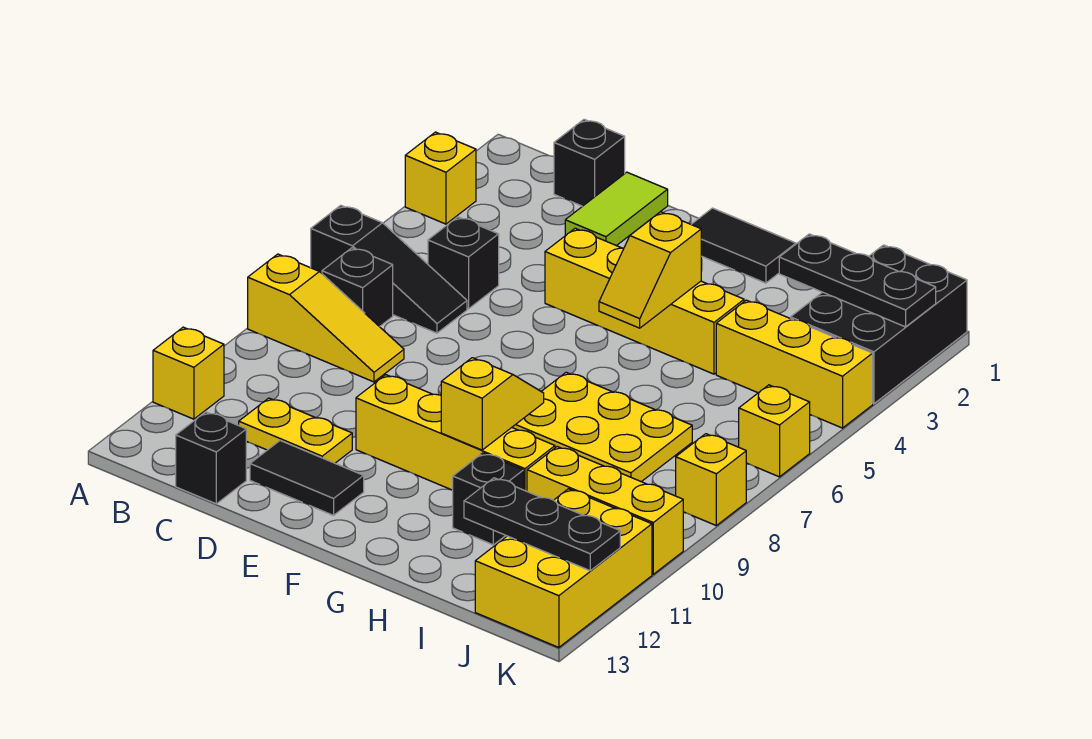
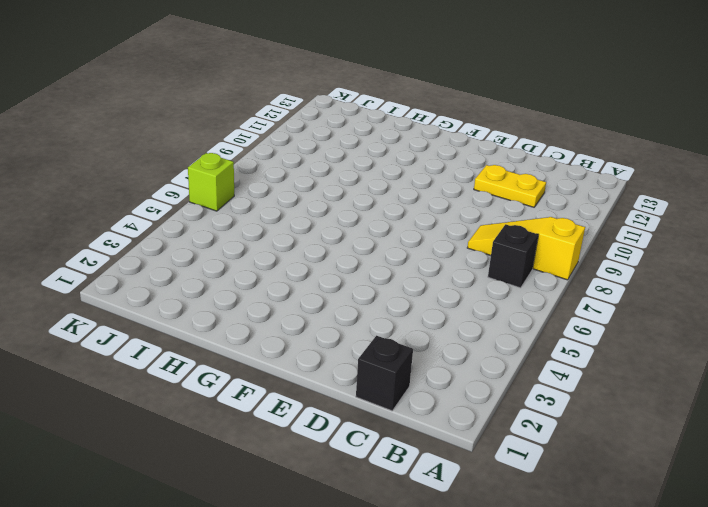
lime 1x1 brick [188,153,234,211] -> yellow 1x1 brick [739,385,810,477]
none -> yellow 1x1 brick [405,132,476,224]
none -> black 1x3 slope [311,205,467,333]
none -> yellow 1x1 brick [153,327,224,419]

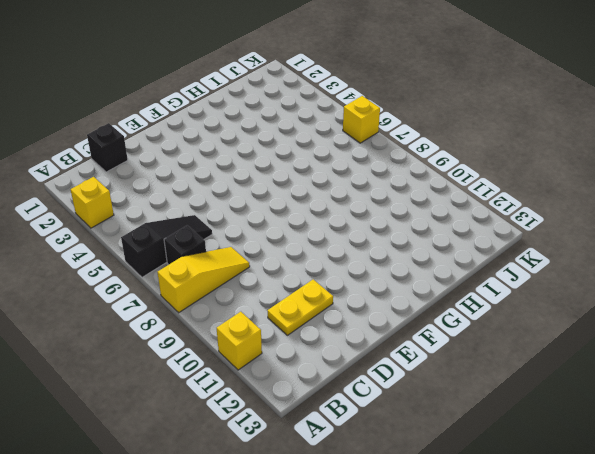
none -> black 1x1 brick [428,217,499,309]
none -> black 1x1 brick [176,412,246,504]
none -> lime 1x2 tile [565,172,668,246]

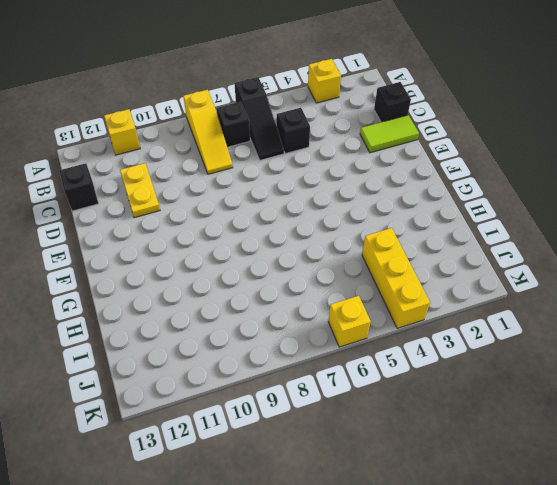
none -> black 1x2 tile [250,441,364,515]
none -> yellow 1x4 brick [545,228,744,374]
none -> yellow 1x4 brick [356,375,555,491]

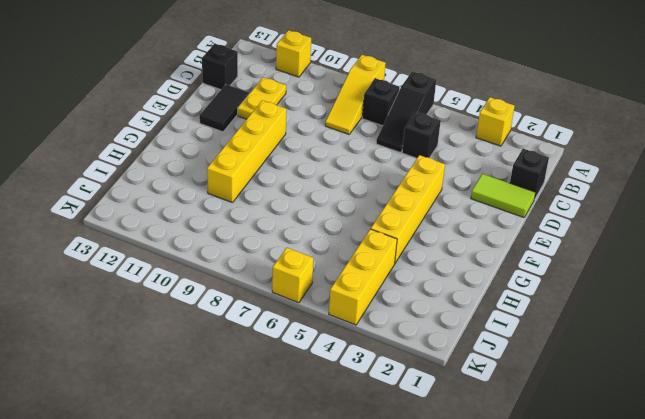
none -> black 1x2 tile [691,208,796,283]
none -> yellow 2x3 plate [512,372,692,482]
none -> black 1x1 brick [453,453,524,545]

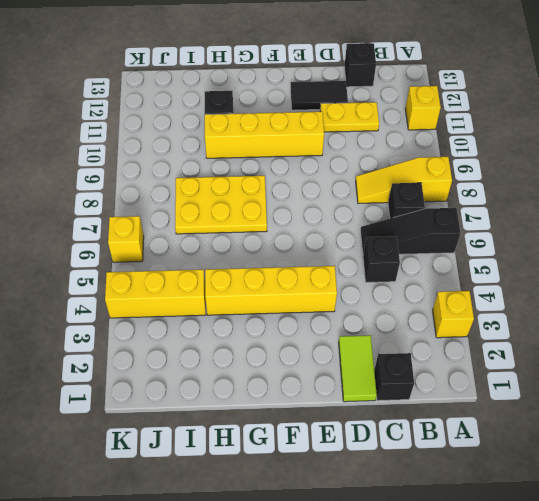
none -> black 1x2 tile [691,208,796,283]
none -> yellow 1x3 brick [527,447,683,574]
none -> black 2x3 brick [791,245,967,404]

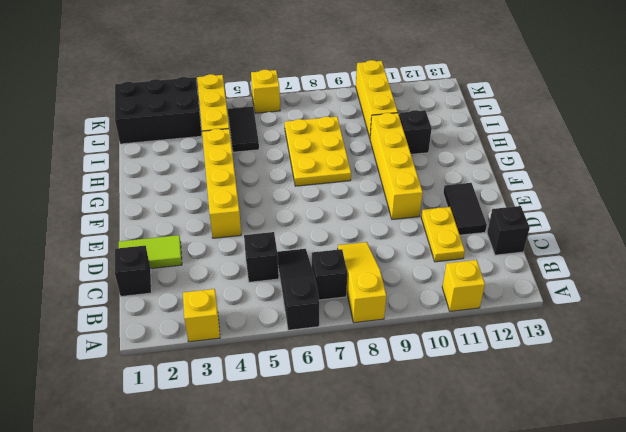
black 1x2 tile [228,106,259,152] -> black 1x2 tile moved to [691,208,796,283]
none -> yellow 2x3 brick [475,489,652,648]
none -> yellow 1x1 brick [676,434,746,525]
none -> yellow 1x2 slope [599,212,701,328]

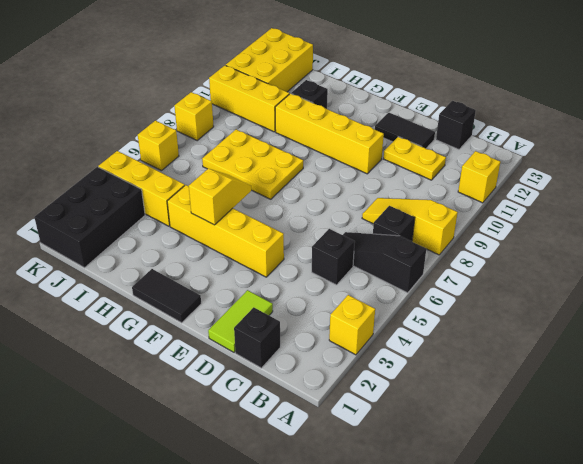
none -> yellow 1x2 slope [441,358,544,450]
none -> black 1x3 plate [779,234,936,327]
none -> black 1x3 plate [464,478,620,571]

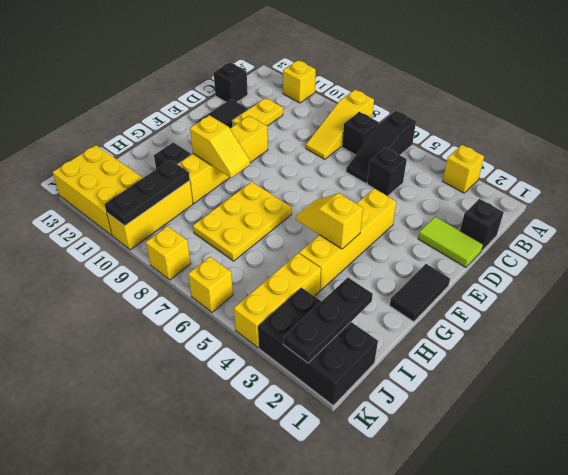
black 1x3 plate [104,160,190,226] -> black 1x3 plate moved to [464,478,620,571]

